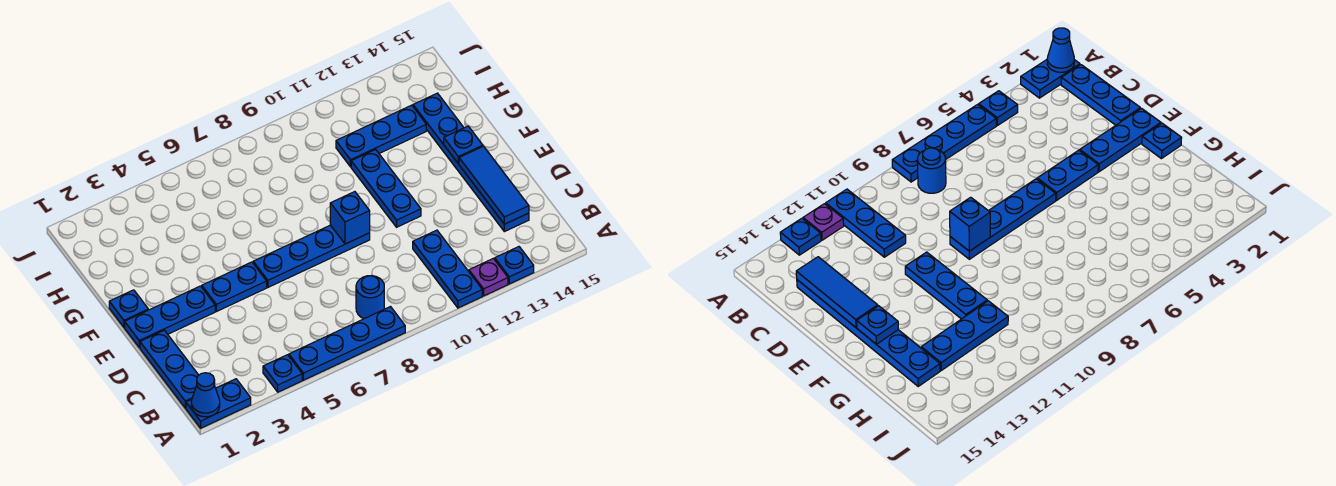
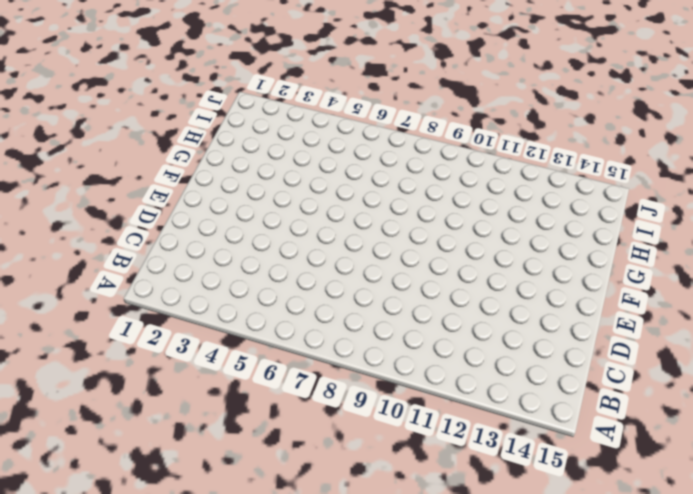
none -> blue 1x2 plate [186,379,251,428]
none -> blue 1x1 plate [263,355,302,392]
none -> blue 1x4 plate [289,307,405,380]

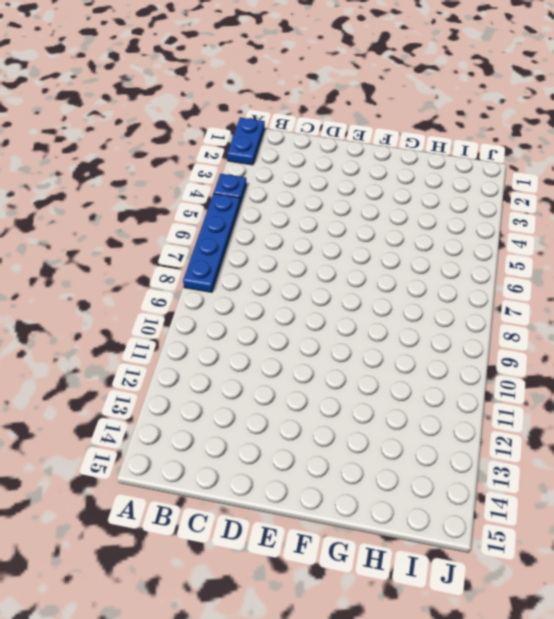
none -> blue 1x3 plate [413,230,482,308]
none -> purple 1x1 plate [469,258,508,296]
none -> blue 1x1 plate [495,247,534,284]

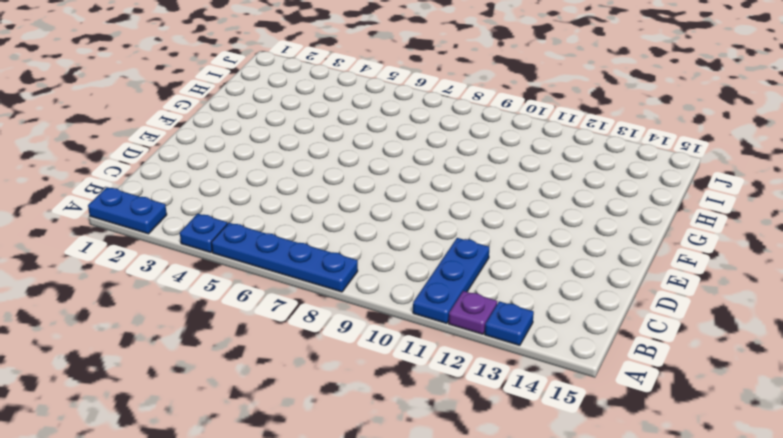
none -> blue 1x3 plate [140,330,199,408]
none -> blue 1x1 round brick [356,276,384,319]
none -> blue 1x6 plate [413,93,529,232]

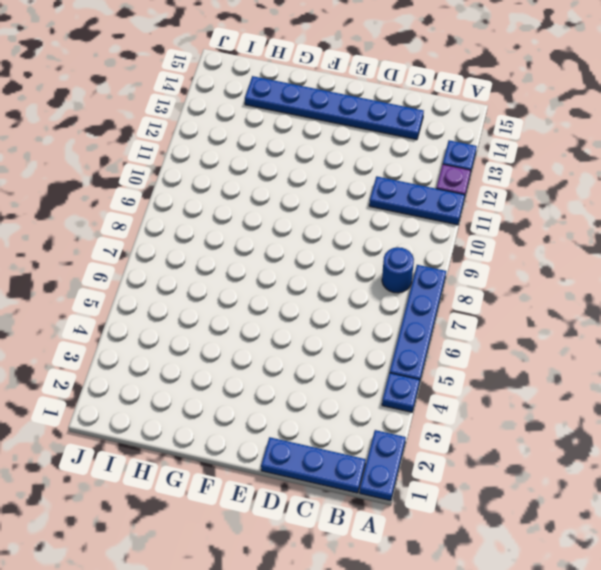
none -> blue 1x3 plate [125,286,215,348]
none -> blue 1x2 plate [202,262,267,312]
none -> blue 1x4 plate [253,225,370,287]

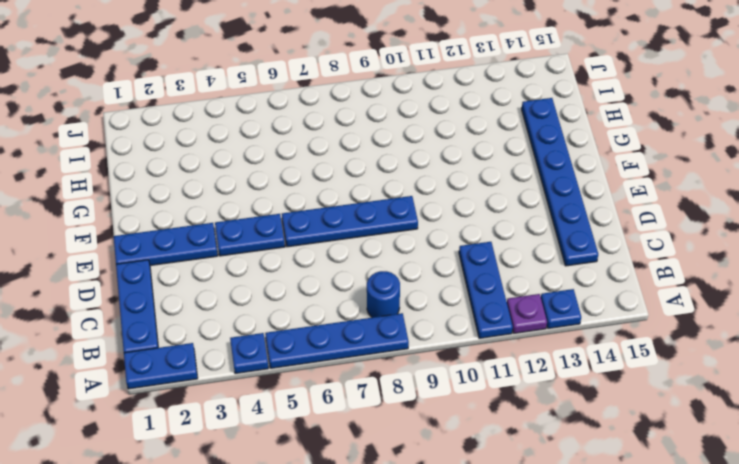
none -> blue 1x3 plate [351,149,421,227]
none -> blue 1x1 plate [109,290,148,327]
none -> blue 1x3 plate [336,105,426,167]

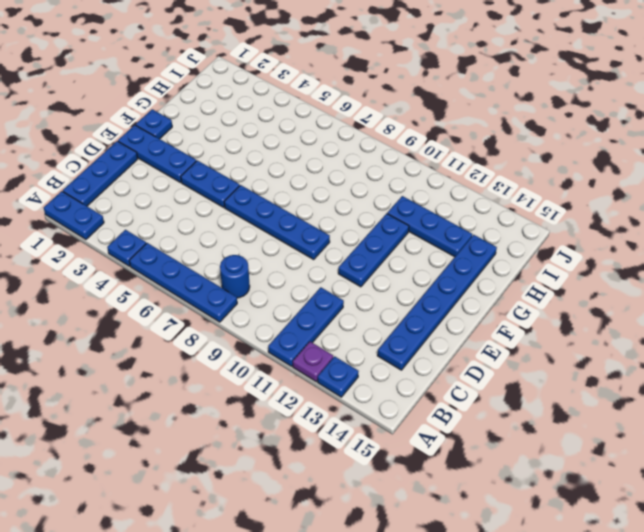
none -> blue 1x1 cone [191,373,220,417]
none -> blue 1x3 tile [459,146,529,224]
none -> blue 1x1 brick [330,192,370,244]

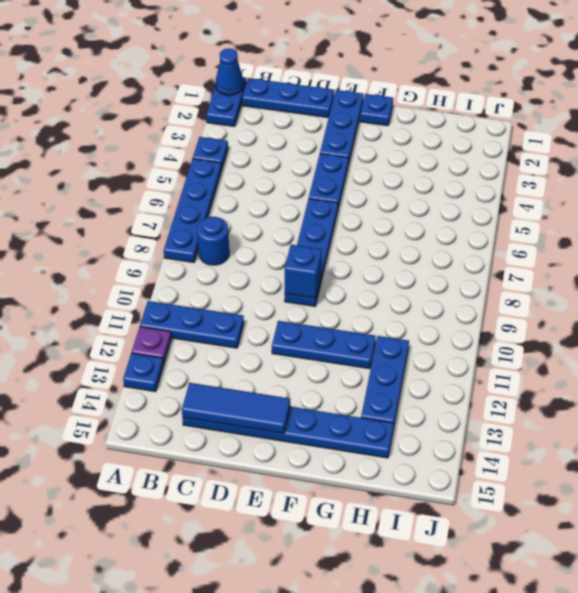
none -> blue 1x1 plate [444,126,483,164]

